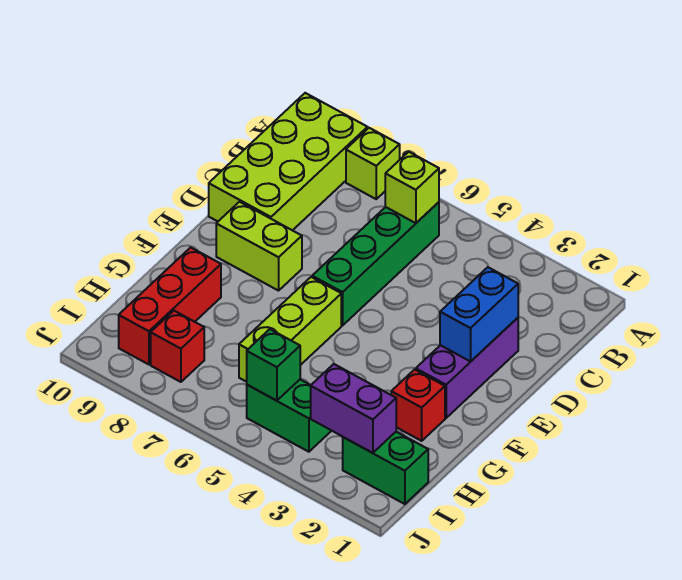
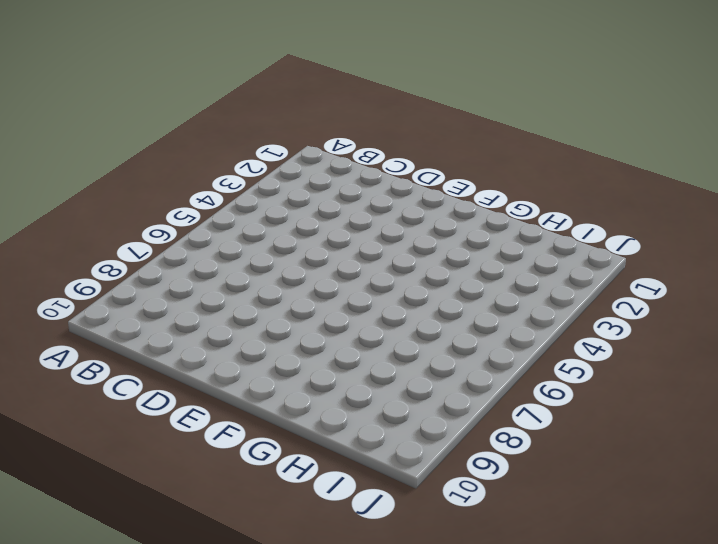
none -> lime 1x1 brick [346,128,400,199]
none -> lime 2x4 brick [209,93,368,231]
none -> green 1x4 brick [312,202,439,325]

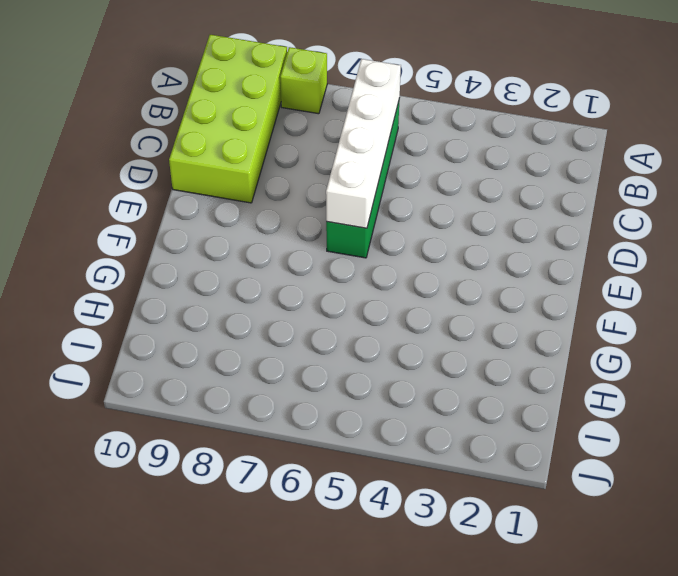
white 1x4 brick [326,59,401,228] -> lime 1x1 brick [385,152,439,223]
none -> purple 1x3 brick [416,318,518,418]
none -> lime 1x2 brick [216,202,302,291]
none -> lime 1x3 brick [239,277,341,382]

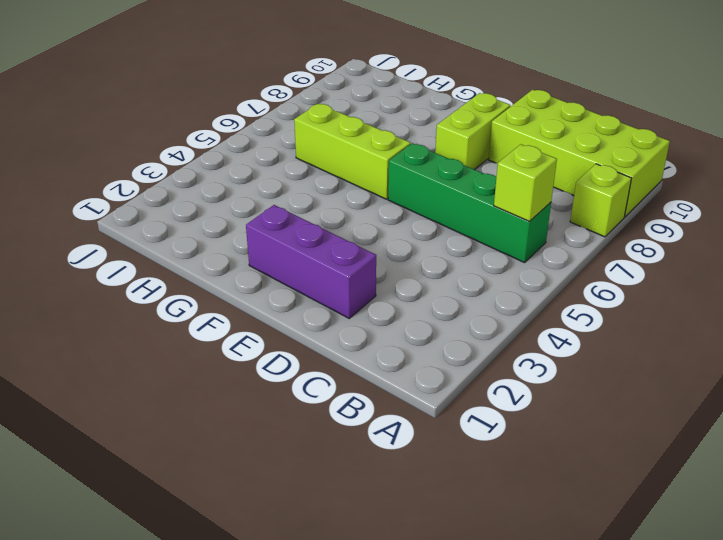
none -> red 1x1 brick [391,370,445,441]
none -> red 1x3 brick [119,247,221,365]
none -> green 1x2 brick [343,432,428,504]

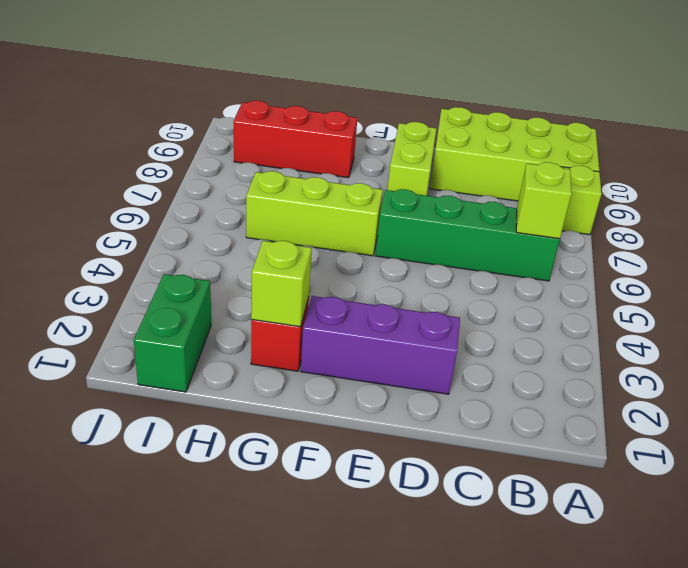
lime 1x1 brick [251,241,312,327] -> none
none -> green 1x2 brick [247,380,332,452]
none -> red 1x1 brick [151,311,204,382]
none -> blue 1x2 brick [440,267,518,361]

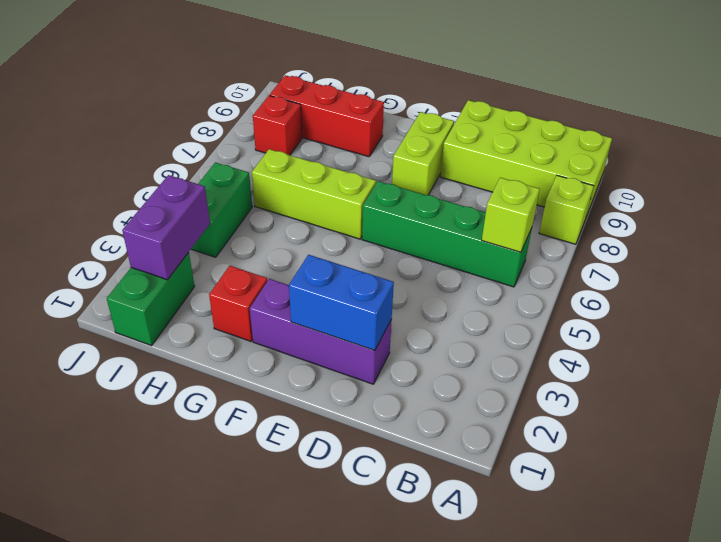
none -> green 1x1 brick [247,329,300,401]

